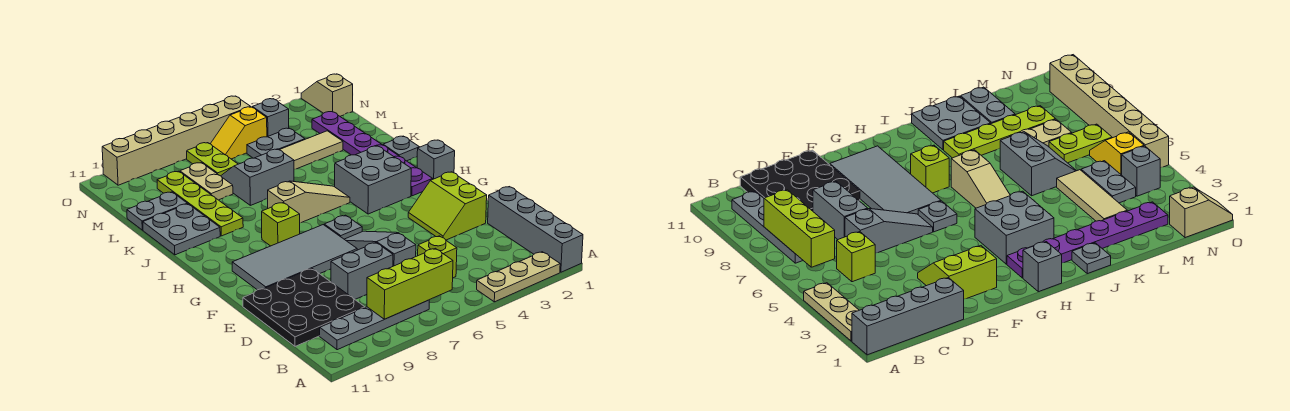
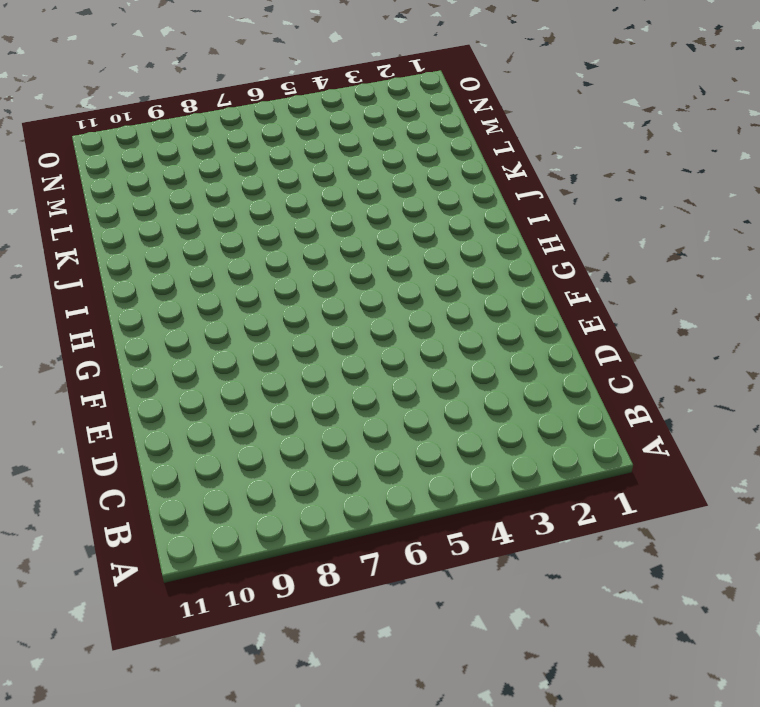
none -> grey 1x4 brick [488,187,583,272]
none -> tan 1x3 plate [477,252,560,302]
none -> grey 1x4 plate [320,300,429,350]

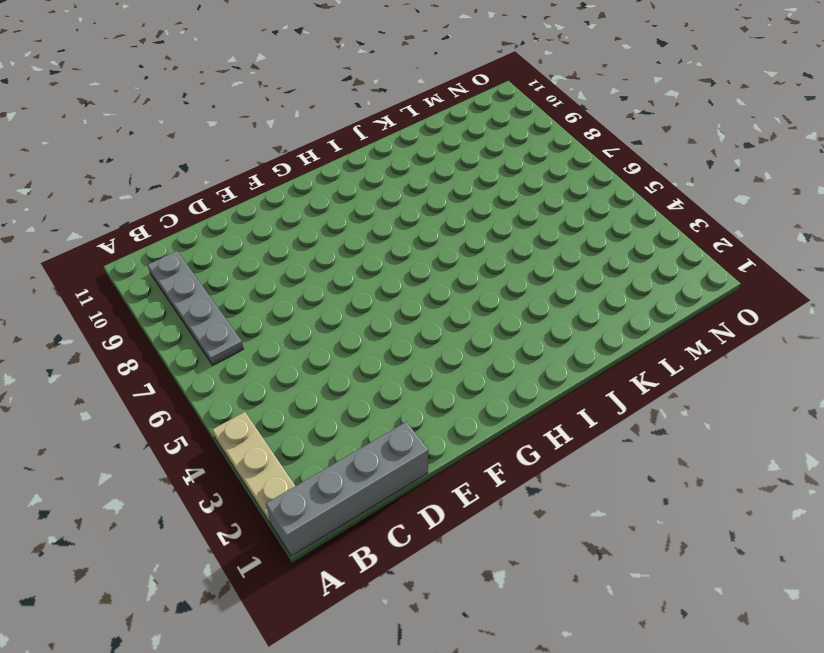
none -> lime 1x1 brick [418,236,457,278]
none -> black 3x3 plate [243,269,365,346]
none -> grey 1x3 slope [344,231,416,266]

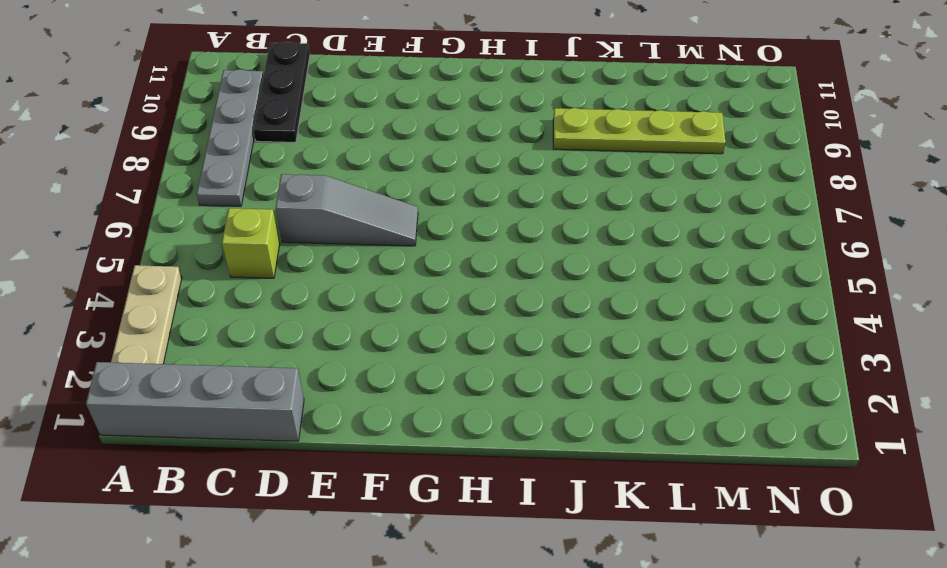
black 1x3 plate [253,42,310,142] -> black 3x3 plate [243,269,365,346]
none -> grey 1x2 brick [331,243,393,299]
none -> lime 2x2 slope [408,172,487,240]
none -> grey 2x4 tile [232,225,357,290]

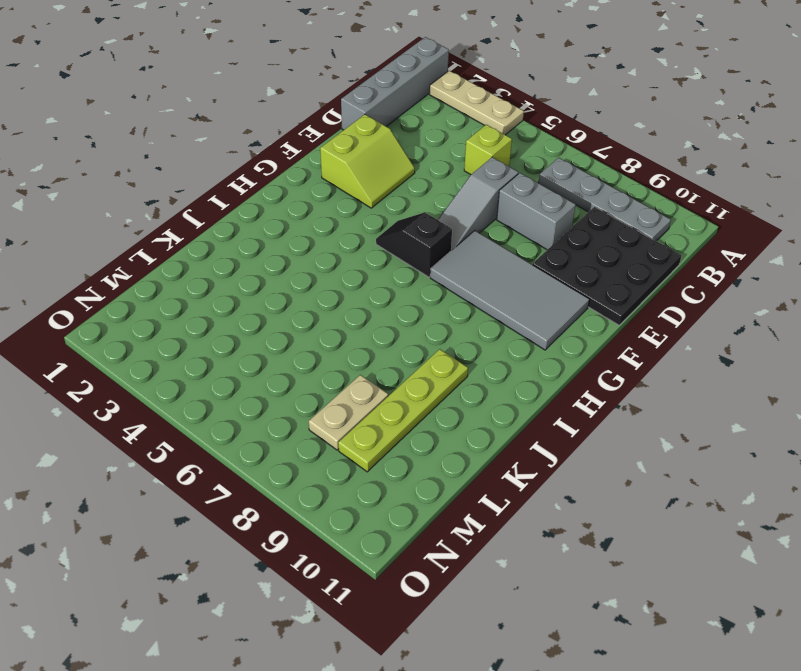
black 1x2 slope [376,212,452,277] -> grey 1x1 plate [324,215,362,239]
none -> grey 1x1 brick [417,140,455,179]
none -> purple 1x6 plate [312,112,433,196]
none -> grey 2x2 brick [335,146,411,214]

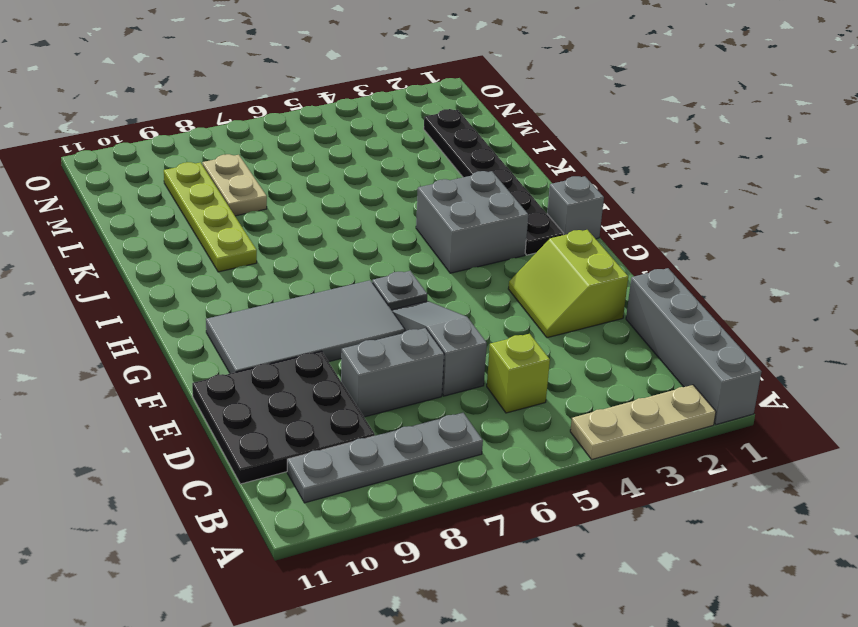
black 1x6 plate [424,109,564,255] -> purple 1x6 plate [312,112,433,196]
none -> lime 1x1 brick [262,202,300,246]
none -> tan 1x3 slope [268,181,350,223]
none -> grey 1x1 plate [383,136,419,161]

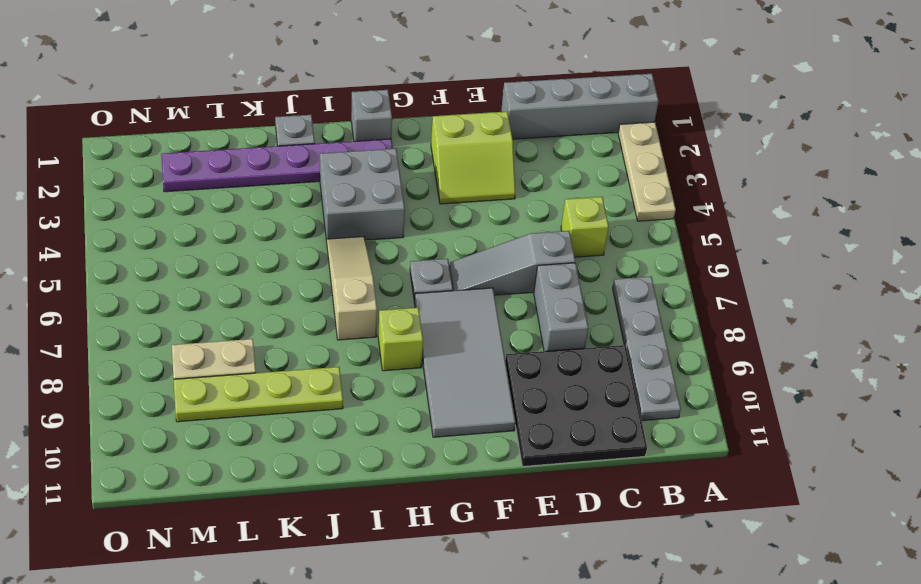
none -> grey 2x2 plate [143,204,220,255]
none -> grey 2x2 slope [221,149,294,205]
none -> tan 1x3 tile [280,131,343,169]

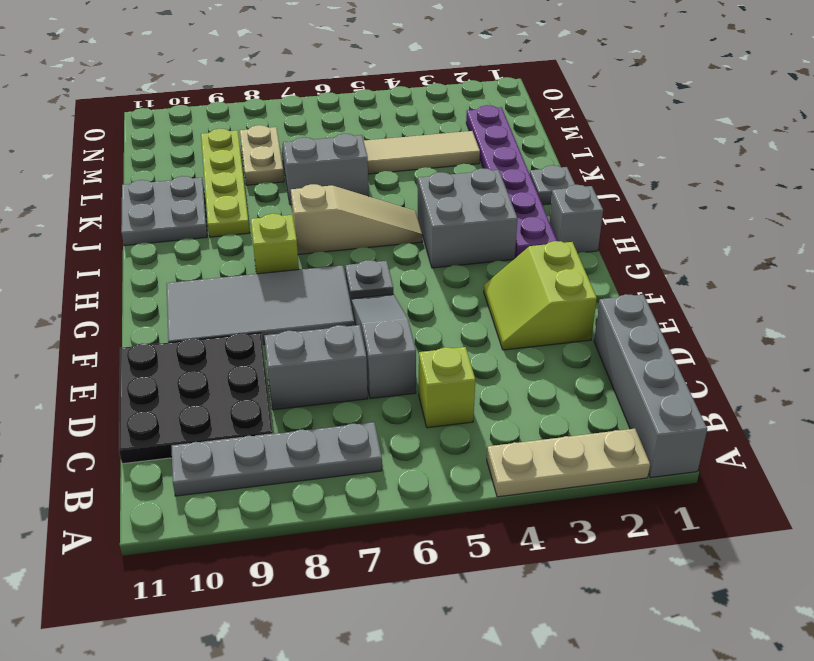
none -> grey 1x2 plate [127,192,187,230]
none -> grey 1x2 plate [247,128,305,158]
none -> lime 1x2 plate [187,143,238,176]

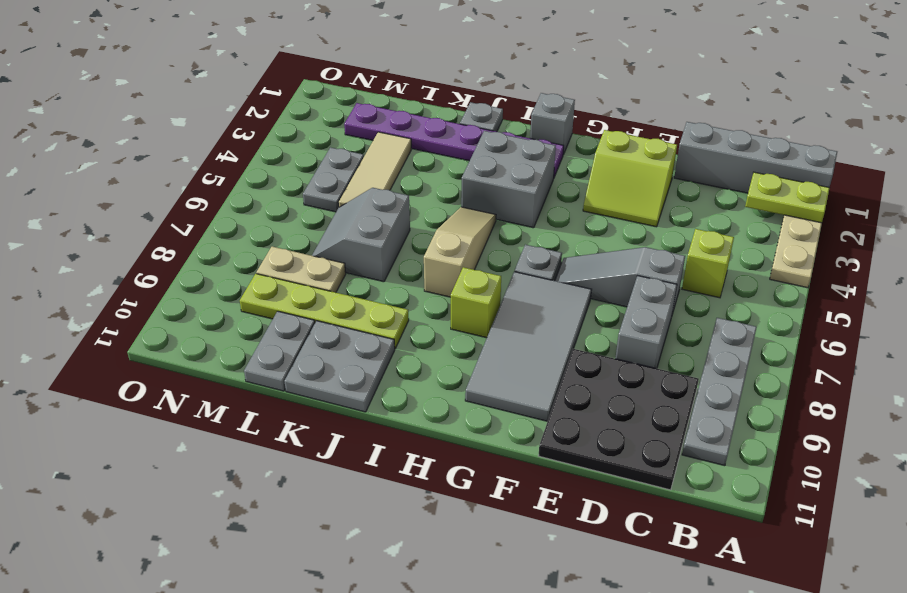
lime 1x2 plate [745,172,829,223] -> lime 1x2 plate moved to [187,143,238,176]
none -> tan 1x2 slope [301,74,353,116]
none -> grey 1x1 brick [252,99,289,137]
none -> yellow 1x2 slope [211,107,267,159]

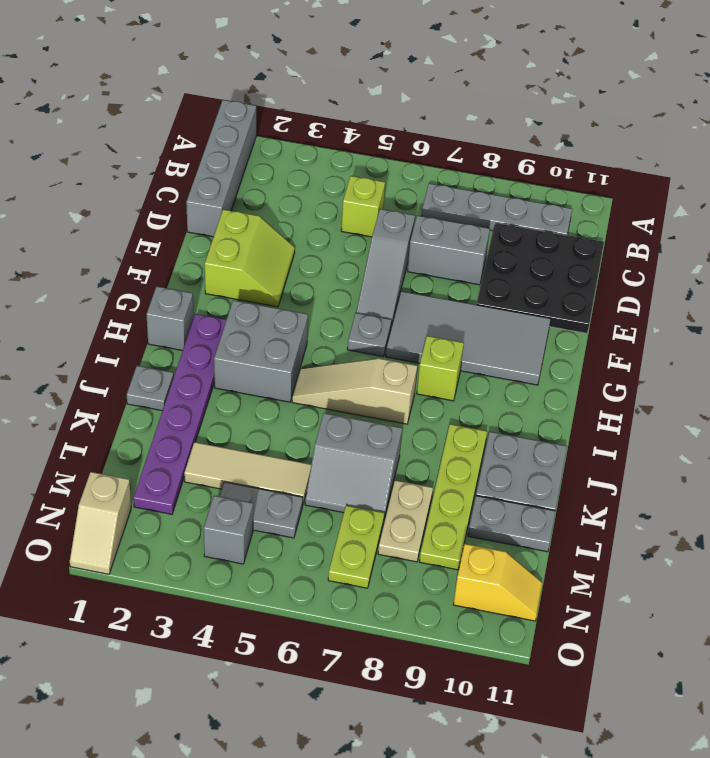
yellow 1x2 slope [453,544,542,621] -> yellow 1x2 slope moved to [211,107,267,159]
none -> tan 1x3 plate [477,252,560,302]
none -> tan 1x6 brick [102,96,250,185]
none -> lime 1x3 brick [367,248,453,319]

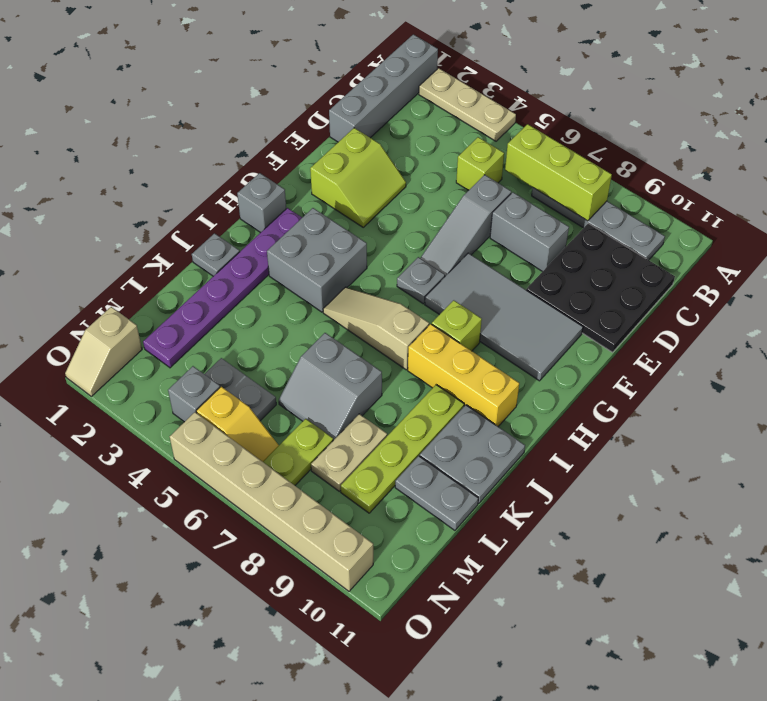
yellow 1x3 brick [408,324,519,426] -> none
none -> tan 1x3 tile [280,131,343,169]

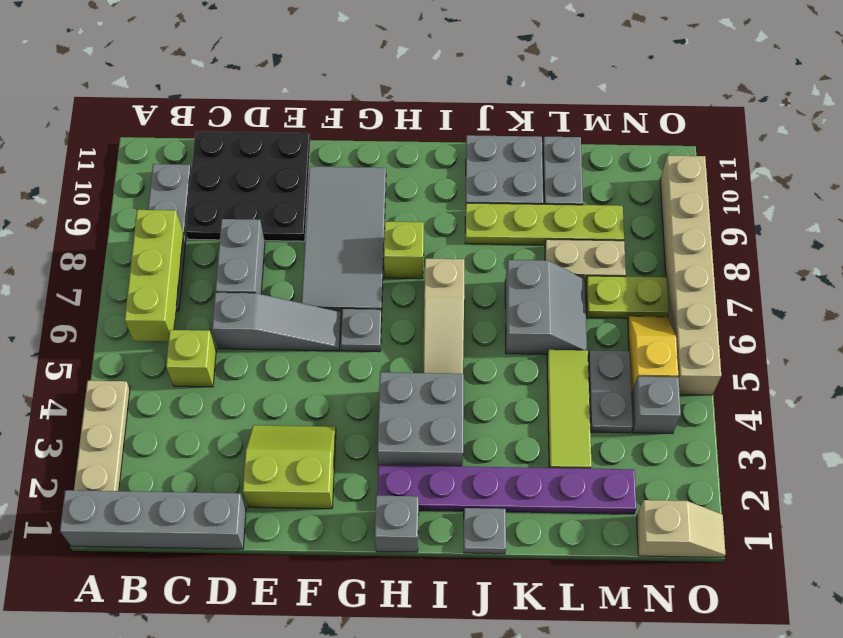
lime 1x3 tile [547,350,592,469] -> tan 1x3 tile [280,131,343,169]

